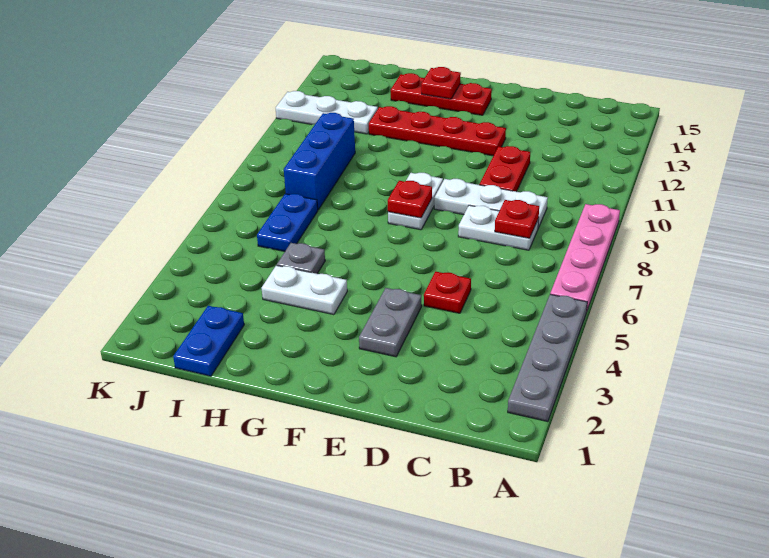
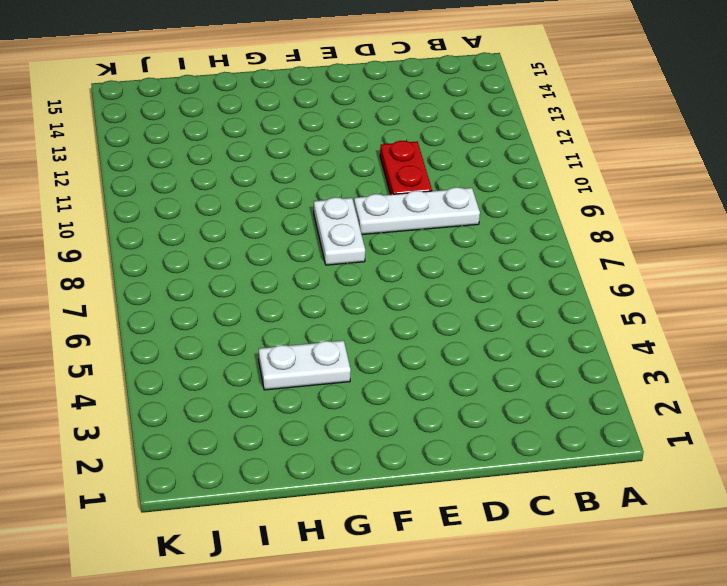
none -> grey 1x4 plate [508,294,587,422]
none -> pink 1x4 plate [550,204,620,312]
none -> white 1x2 plate [458,205,539,250]

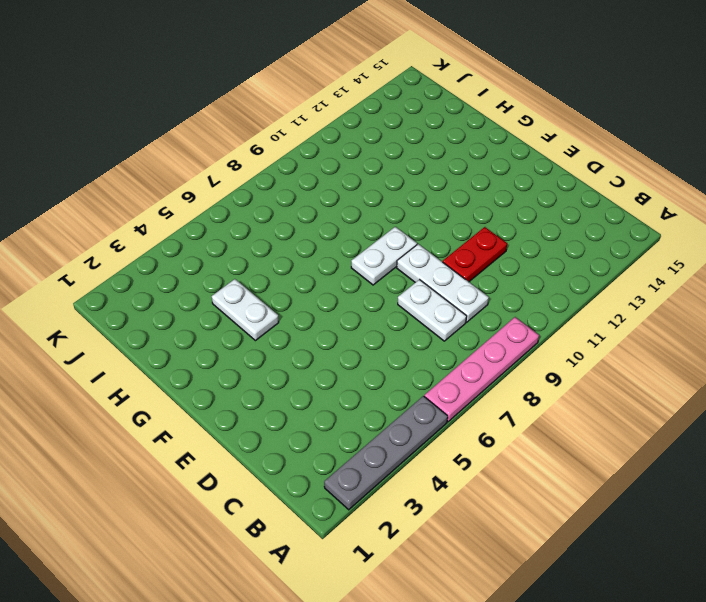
none -> red 1x1 plate [424,272,471,313]
none -> grey 1x2 plate [359,288,422,357]
none -> red 1x4 plate [369,106,506,156]

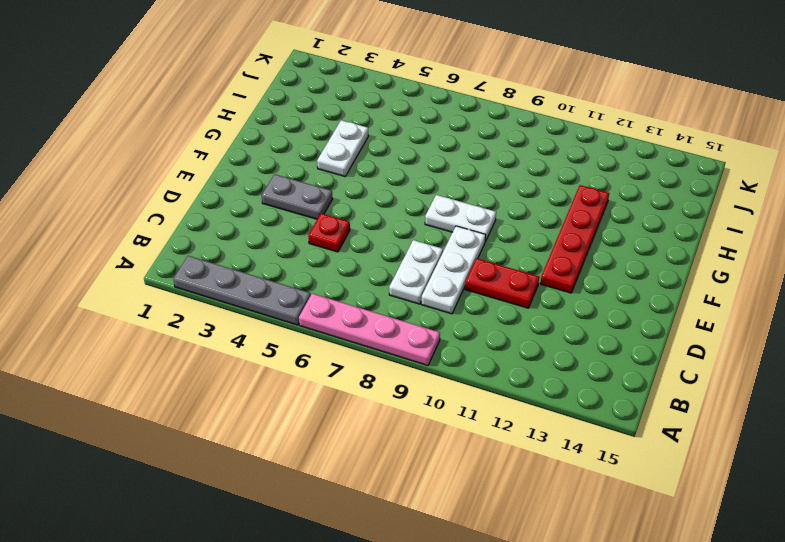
none -> red 1x3 plate [391,73,492,115]
none -> grey 1x1 plate [277,243,325,274]
none -> blue 1x2 plate [173,306,244,376]

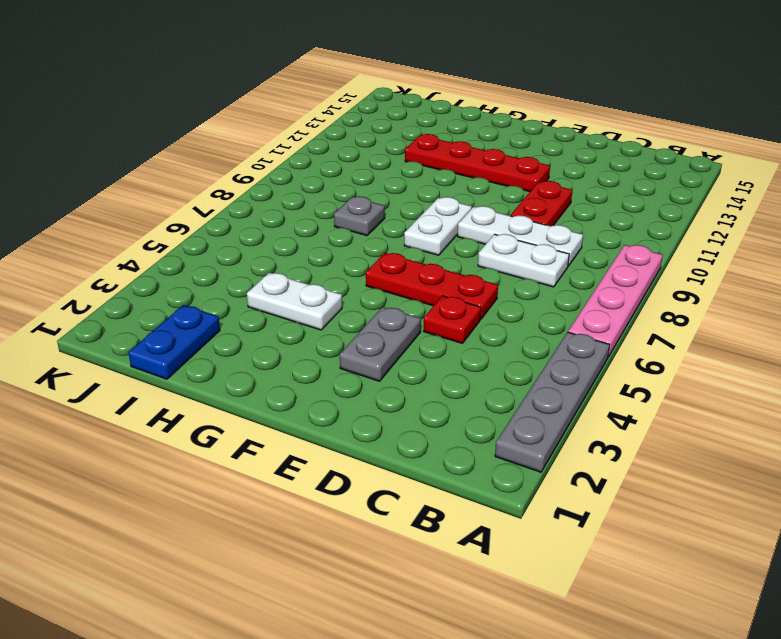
red 1x3 plate [366,253,498,320] -> red 1x3 plate moved to [391,73,492,115]
grey 1x1 plate [334,196,385,236] -> grey 1x1 plate moved to [277,243,325,274]
none -> blue 1x2 plate [257,194,318,251]
none -> blue 1x3 brick [284,113,355,210]
none -> white 1x3 plate [276,91,378,134]

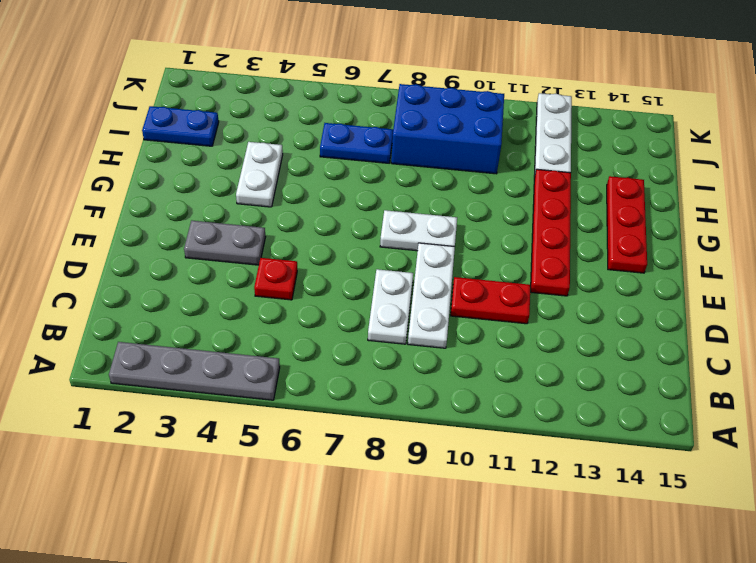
blue 2x3 brick [391,84,504,174] -> blue 1x3 brick [284,113,355,210]
none -> pink 1x4 plate [550,204,620,312]
none -> grey 1x1 plate [277,243,325,274]
none -> red 1x1 plate [495,200,539,238]

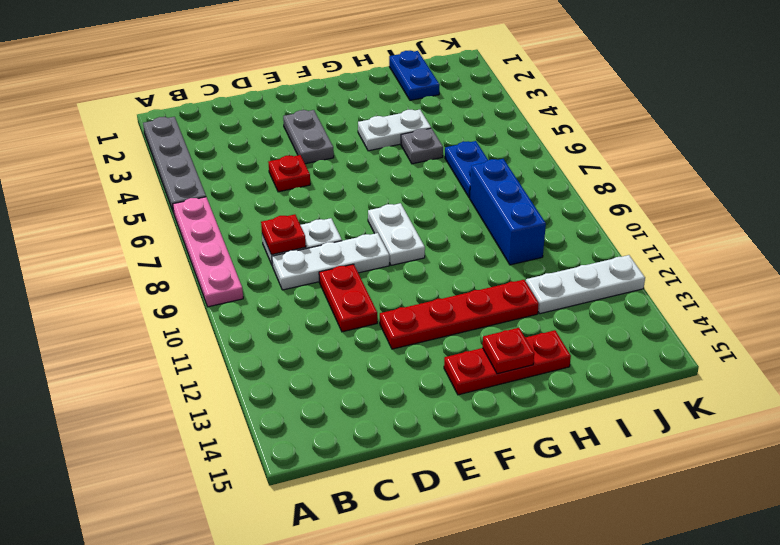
none -> red 1x1 plate [388,181,432,218]

